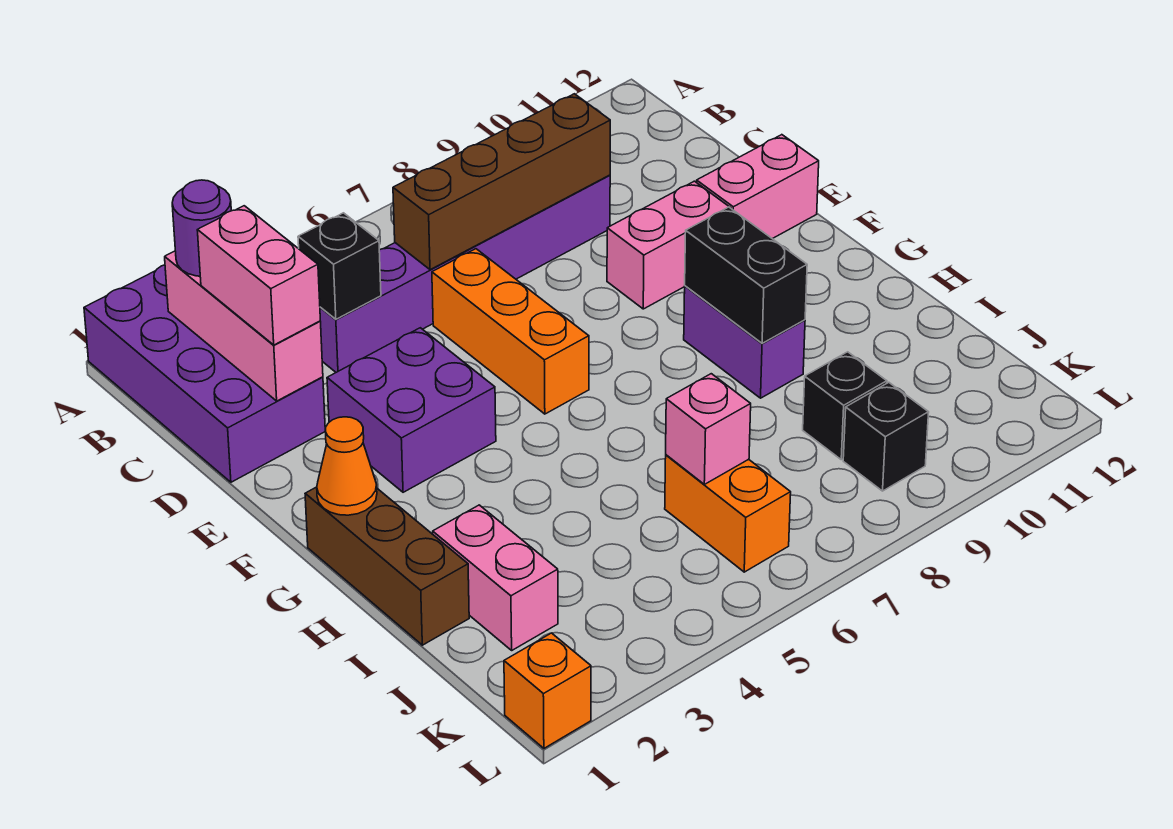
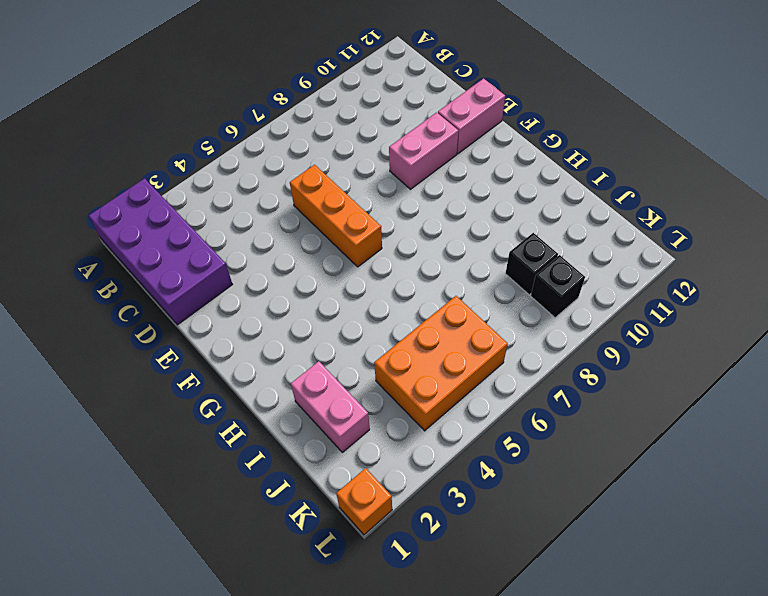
orange 2x3 brick [374,296,508,431] -> orange 1x2 brick [665,455,791,572]
none -> purple 1x6 brick [320,175,610,372]
none -> purple 2x2 brick [327,328,496,492]
none -> brown 1x3 brick [305,487,469,645]

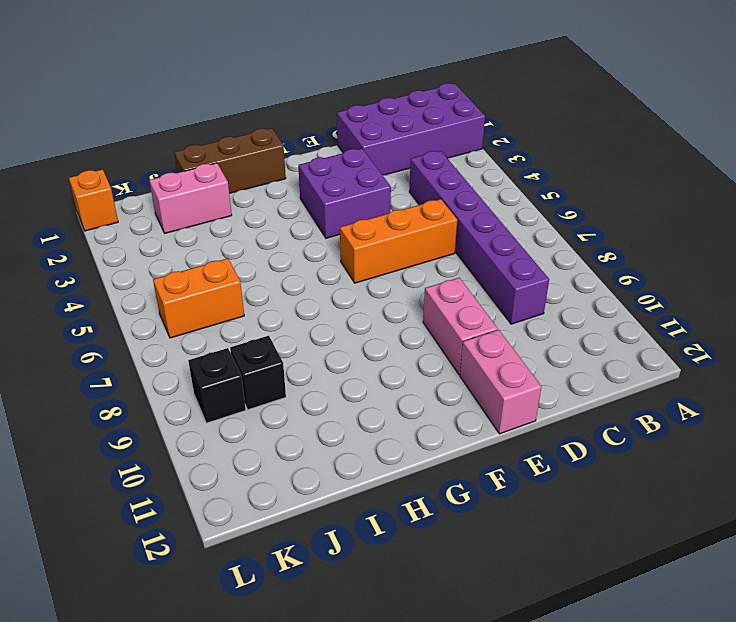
none -> purple 1x2 brick [684,286,805,398]
none -> pink 1x3 brick [165,251,323,401]
none -> black 1x1 brick [298,213,381,319]

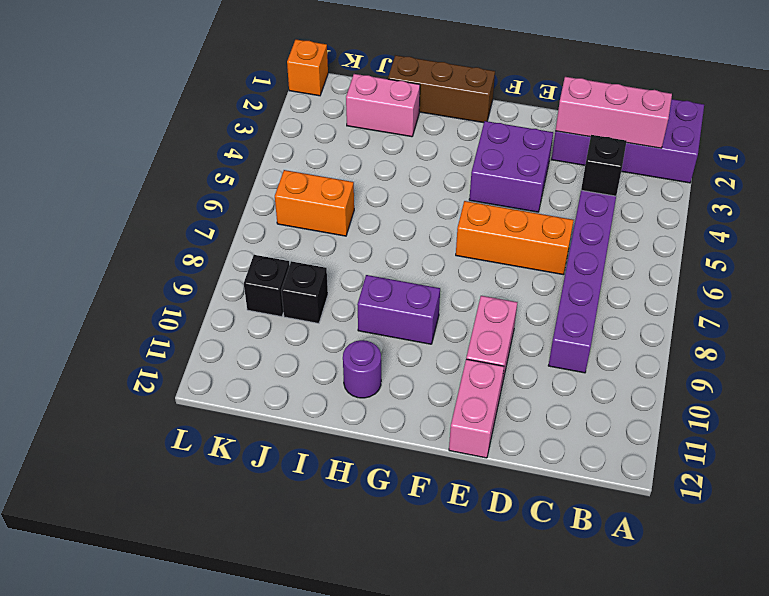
purple 1x1 round brick [343,340,381,398] -> purple 1x1 round brick moved to [172,180,231,276]
none -> brown 1x4 brick [393,94,610,270]
none -> orange 1x1 cone [317,417,377,515]
none -> black 1x2 brick [685,207,807,343]

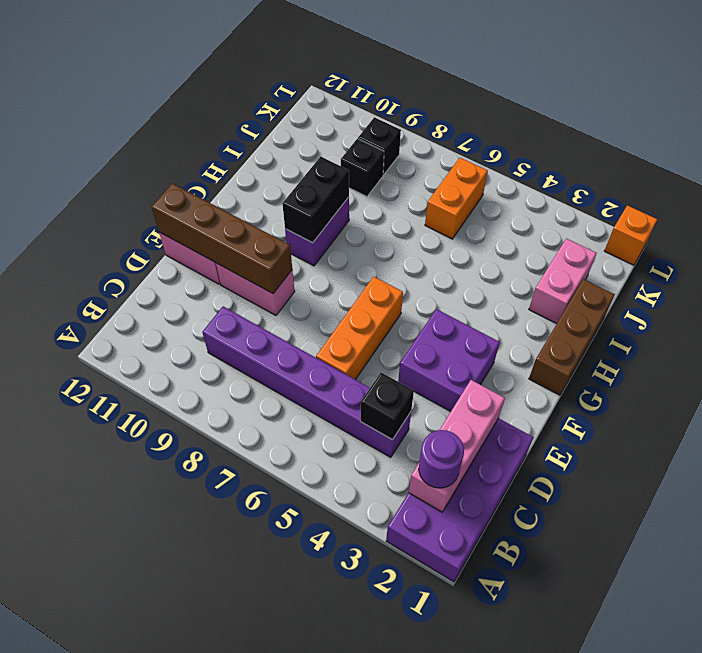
brown 1x4 brick [152,184,292,294] -> brown 1x4 brick moved to [393,94,610,270]
none -> orange 1x1 cone [317,417,377,515]
none -> pink 1x1 brick [666,374,751,484]
none -> pink 1x2 brick [197,206,320,345]

